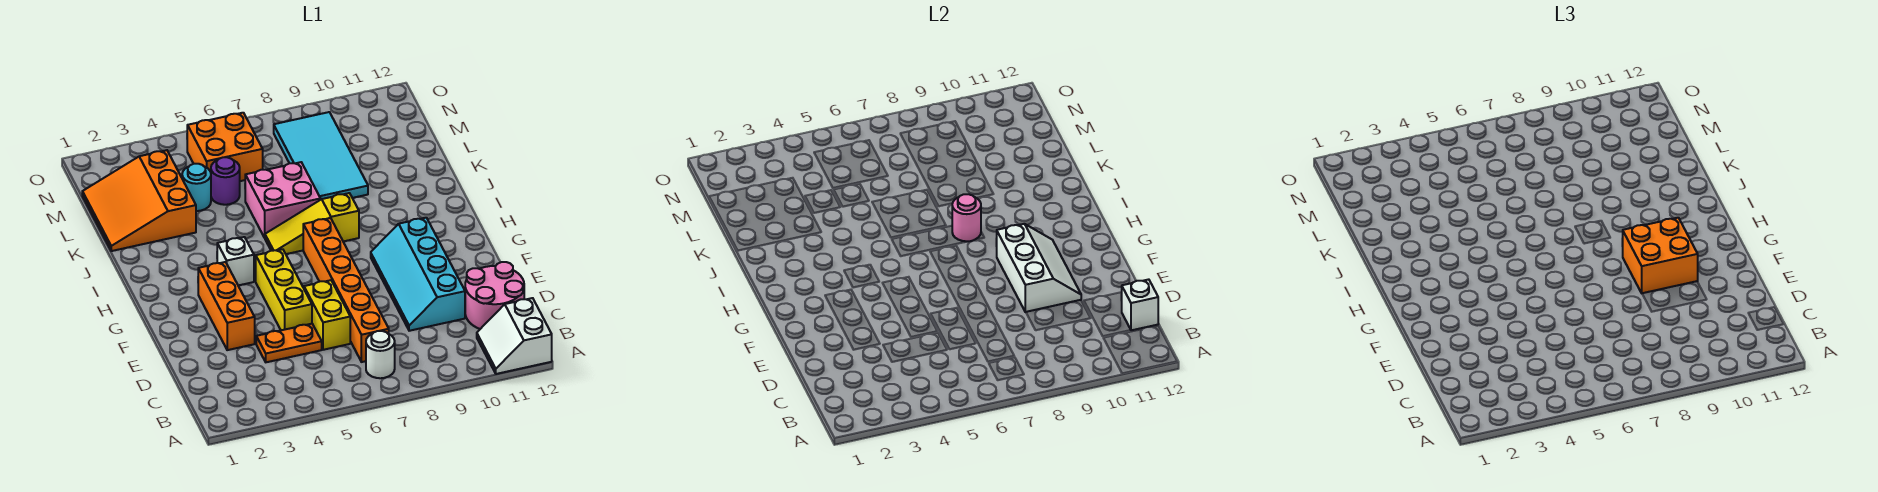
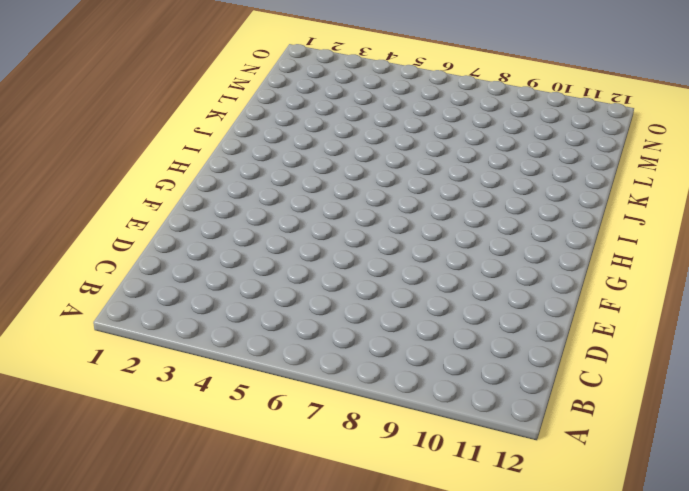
none -> white 2x2 slope [477,298,552,374]
none -> white 1x1 round brick [366,331,395,378]
none -> orange 1x6 brick [303,218,389,362]

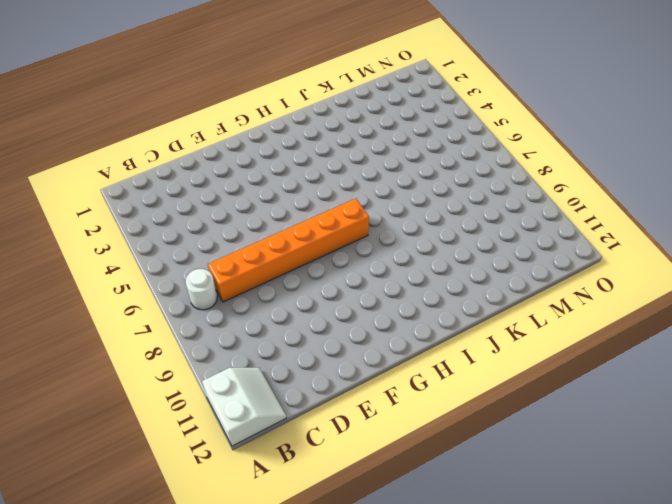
white 2x2 slope [202,368,286,446] -> white 2x2 slope turned to [477,298,552,374]
none -> pink 2x2 round brick [465,262,524,329]
none -> orange 1x2 plate [256,324,322,362]
none -> yellow 1x2 brick [304,280,350,350]

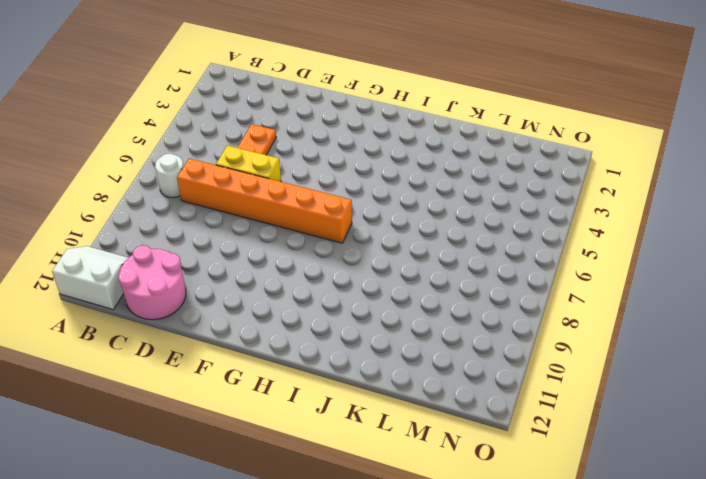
none -> cyan 2x4 slope [371,218,465,331]
none -> orange 1x3 brick [198,262,255,350]
none -> yellow 1x3 brick [256,249,312,330]

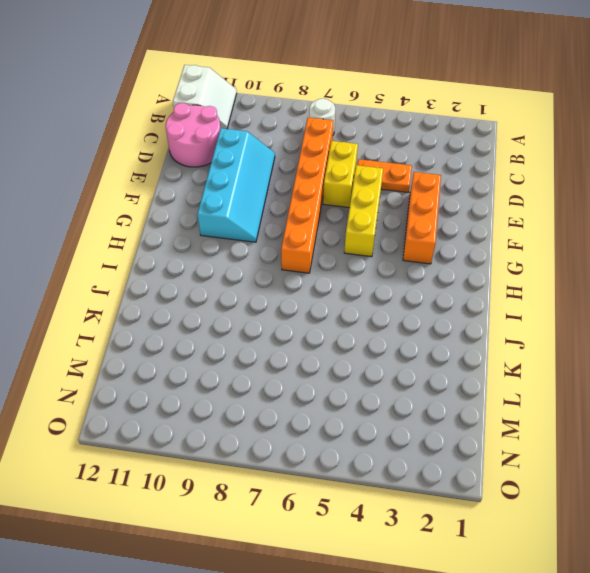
none -> white 1x1 brick [217,237,254,285]
none -> yellow 1x3 slope [265,193,359,254]
none -> pink 2x2 brick [245,162,321,238]

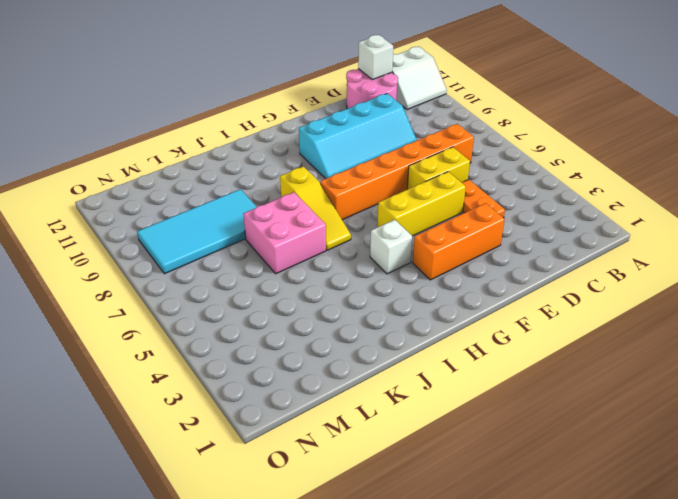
none -> white 1x1 round brick [366,331,395,378]
none -> orange 3x3 slope [82,150,196,251]
none -> cyan 1x1 round brick [182,164,211,211]

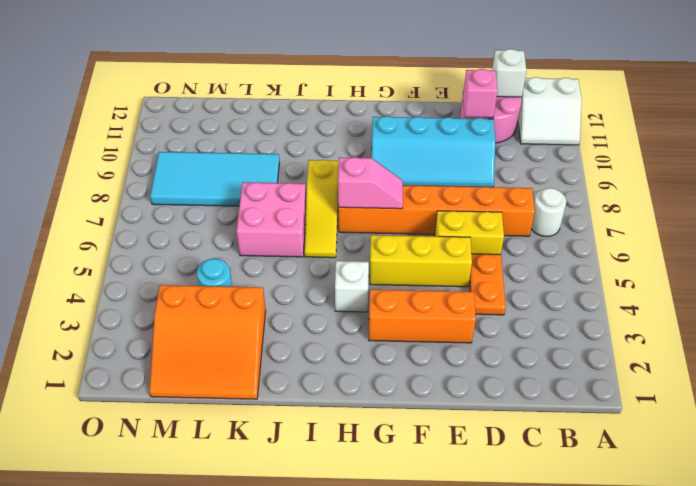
pink 1x1 brick [463,69,498,118] -> none
pink 1x2 slope [338,157,403,209] -> none
none -> purple 1x1 round brick [211,157,240,205]
none -> orange 2x2 brick [187,113,263,181]
none -> white 2x3 slope [996,224,1081,312]

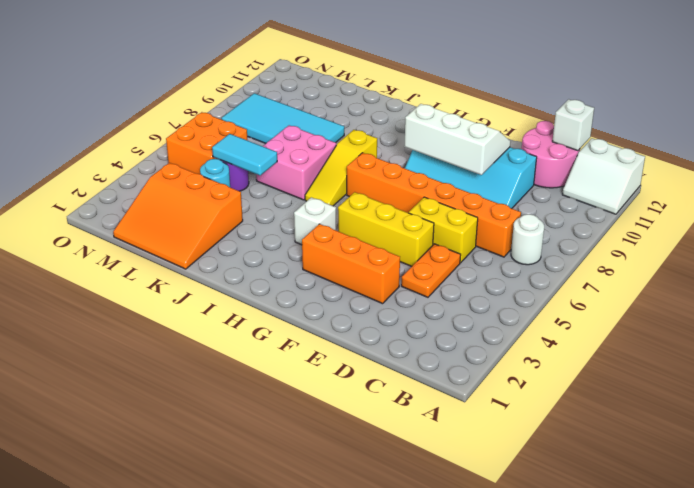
cyan 1x2 tile [212,134,277,175] -> none
none -> pink 1x1 round brick [952,194,981,241]
none -> orange 2x2 brick [1622,218,1698,293]

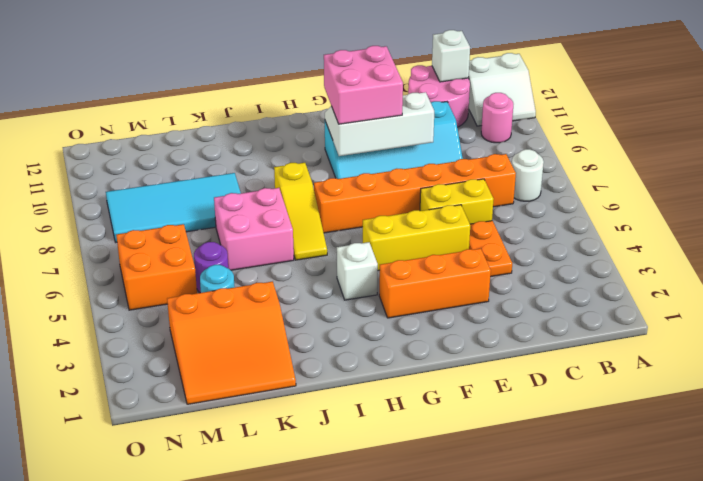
pink 1x1 round brick [481,93,513,143] -> pink 1x1 round brick moved to [952,194,981,241]
pink 2x2 brick [324,46,403,124] -> orange 2x2 brick [1622,218,1698,293]

